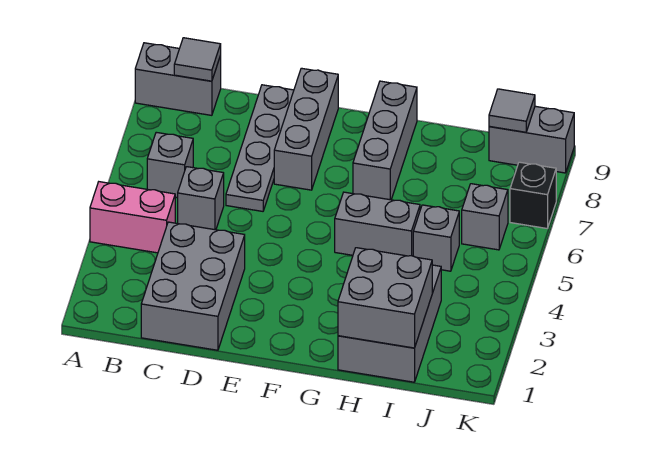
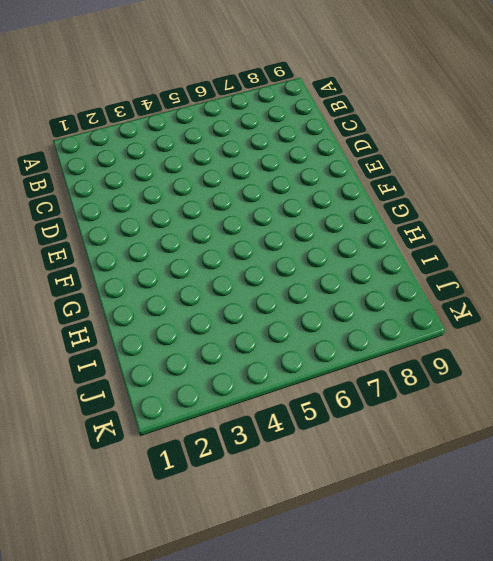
none -> pink 1x2 brick [90,182,175,253]
none -> grey 1x2 brick [135,43,221,115]
none -> grey 1x1 brick [147,132,193,198]

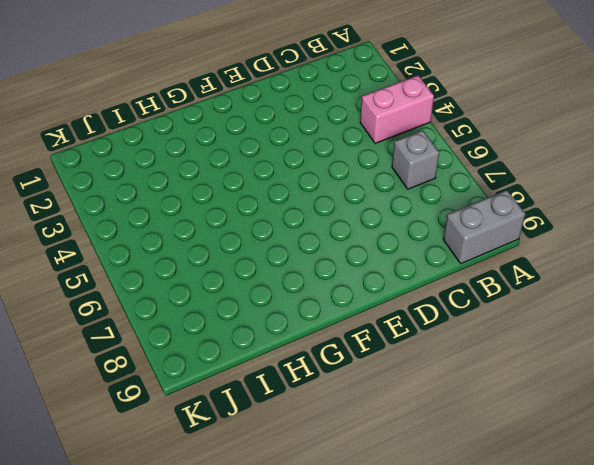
none -> grey 2x3 brick [141,222,245,350]
none -> grey 1x1 brick [178,167,224,230]
none -> grey 1x4 plate [226,85,294,211]

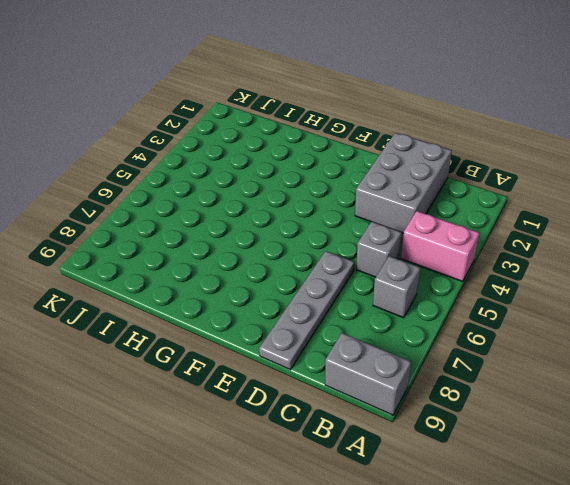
none -> grey 1x3 brick [274,68,338,190]
none -> grey 1x2 brick [335,192,420,256]
none -> grey 1x3 brick [353,81,417,200]

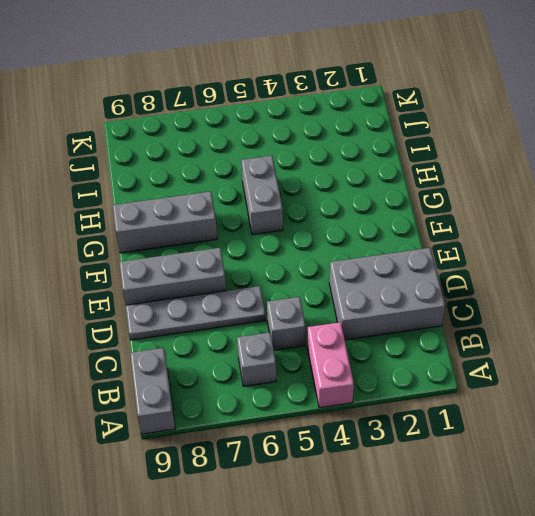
none -> grey 2x3 brick [338,265,441,382]
none -> grey 1x1 brick [413,205,459,271]
none -> grey 1x1 brick [462,184,508,250]

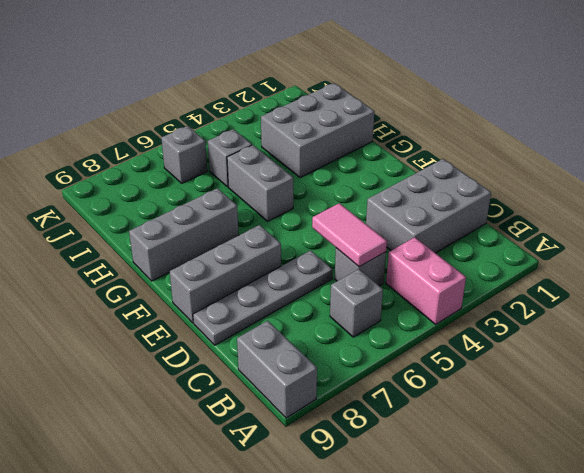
pink 1x2 tile [312,203,387,267] -> none
none -> grey 1x2 brick [489,106,574,173]
none -> black 1x1 brick [510,162,556,228]
none -> grey 1x1 tile [174,38,221,81]

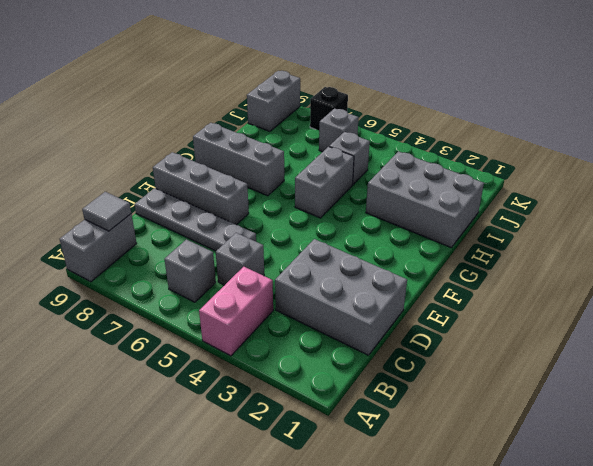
none -> grey 2x2 brick [338,248,432,348]
none -> grey 1x1 tile [489,89,535,132]

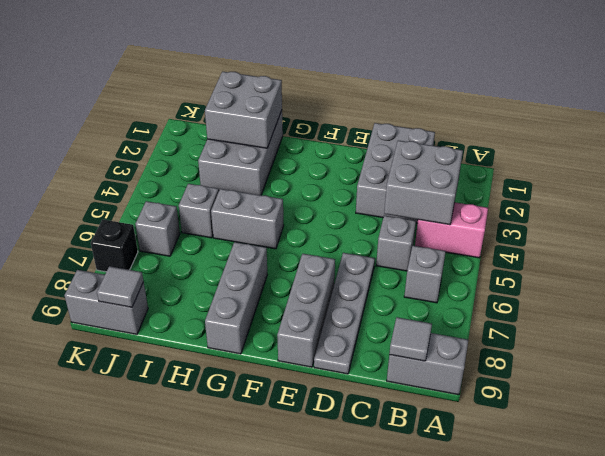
grey 2x2 brick [384,140,463,225] -> none

